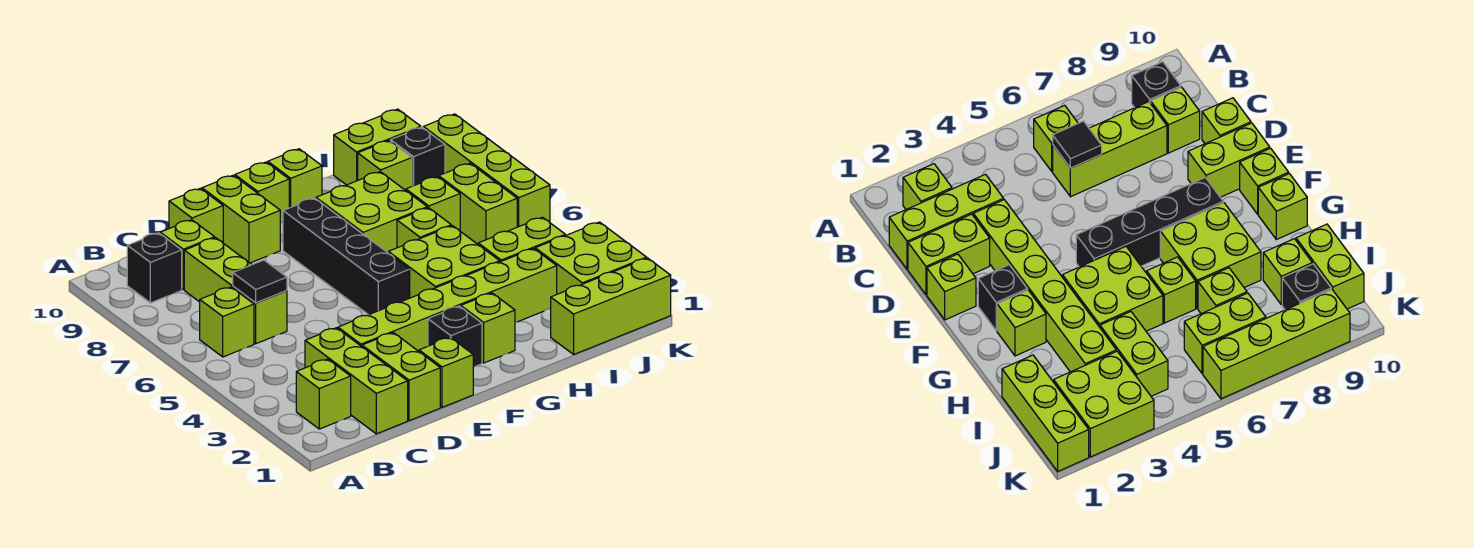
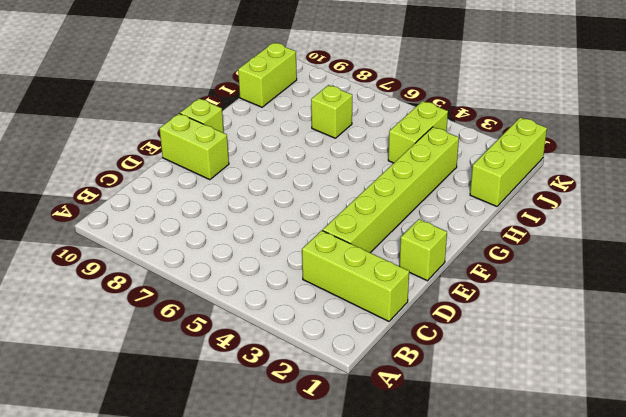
none -> lime 1x1 brick [296,359,351,429]
none -> lime 1x1 brick [200,287,254,357]
none -> black 1x1 brick [127,233,182,303]

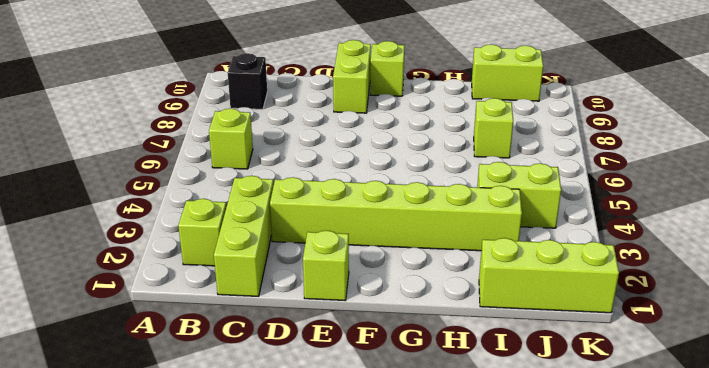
none -> lime 1x3 brick [184,238,287,344]
none -> lime 1x1 brick [160,220,215,290]
none -> lime 1x2 brick [362,333,440,421]

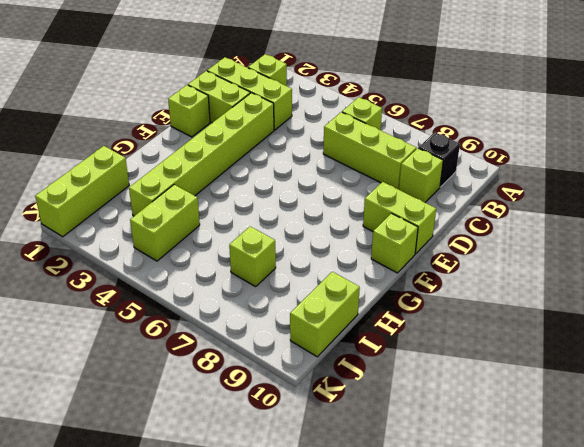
none -> lime 1x1 brick [169,188,223,243]
none -> black 1x1 brick [428,306,482,367]
none -> black 1x4 brick [283,198,410,315]

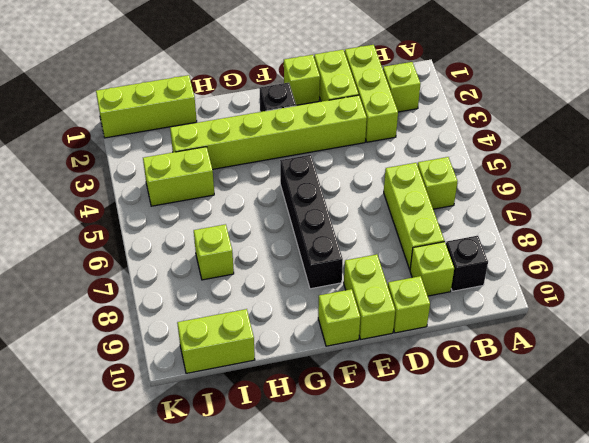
none -> lime 1x1 brick [461,293,515,363]
none -> lime 2x2 brick [388,226,500,298]
none -> lime 2x2 brick [316,172,427,253]

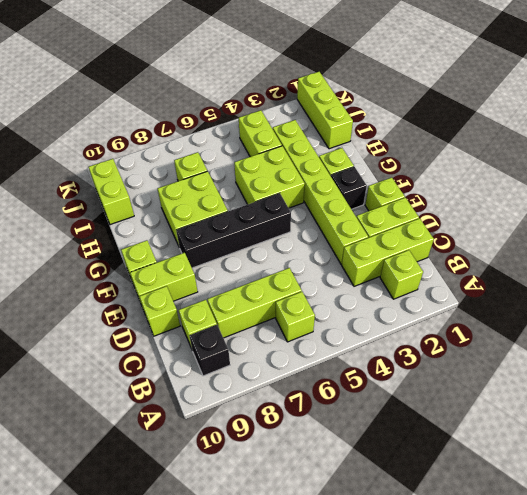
none -> lime 1x1 brick [268,149,322,208]
none -> lime 1x1 brick [397,208,451,248]
none -> lime 1x1 brick [358,141,412,190]

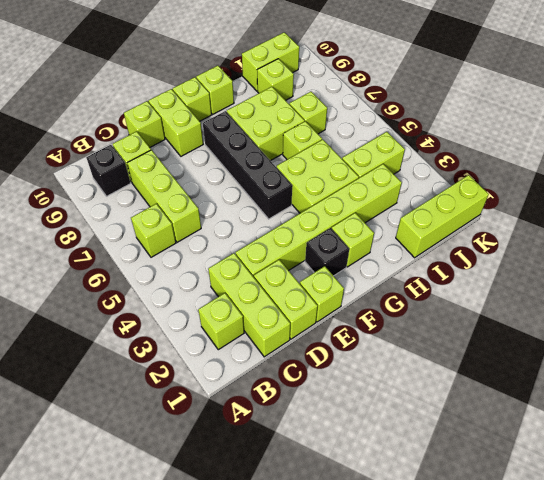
none -> lime 2x2 brick [535,222,647,294]
none -> lime 1x2 brick [439,163,517,244]
none -> black 1x1 brick [391,127,445,186]

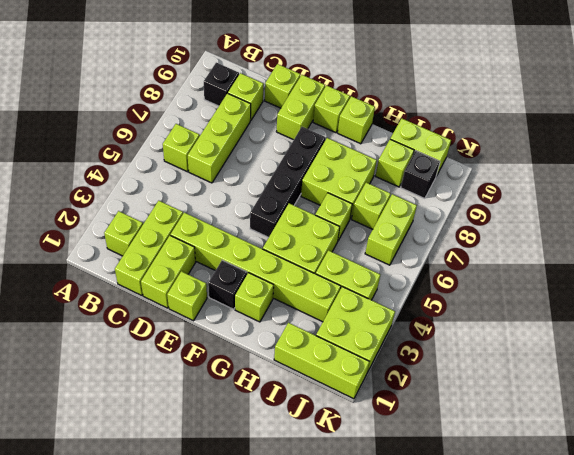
none -> lime 1x4 brick [423,114,550,227]
none -> black 1x1 tile [233,260,287,303]

